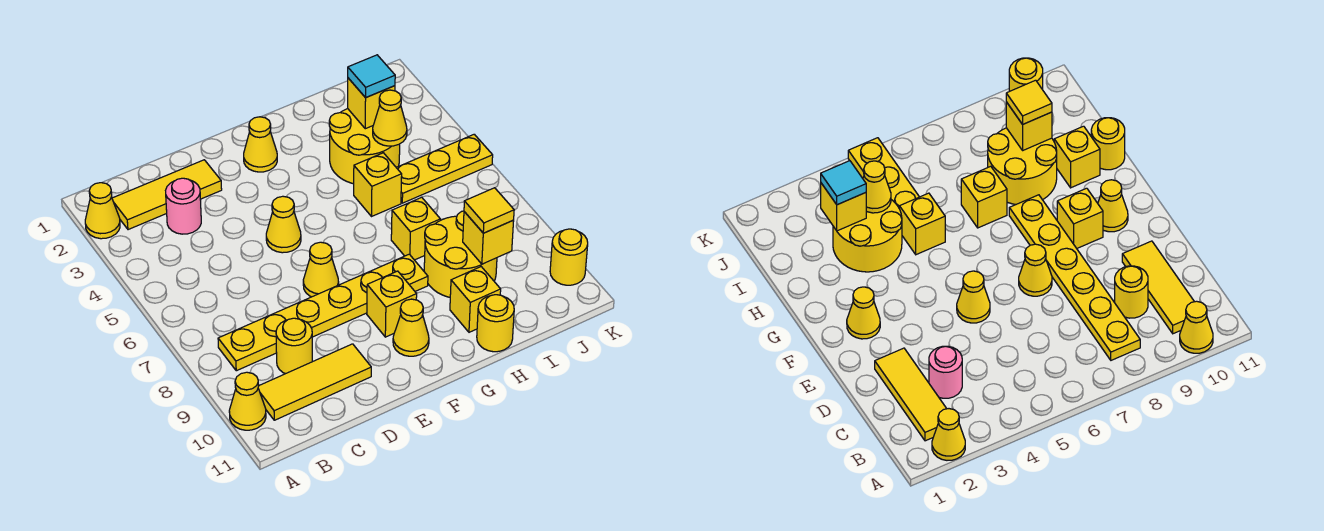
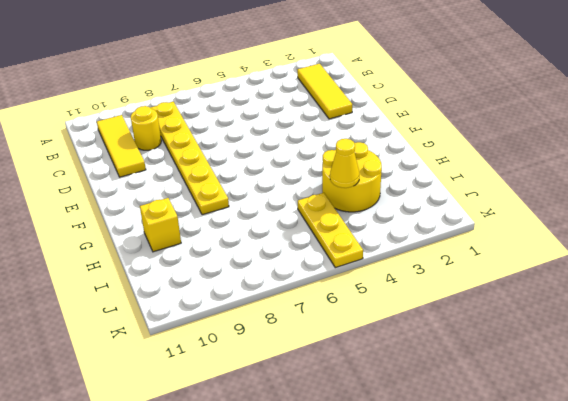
none -> yellow 1x1 cone [85,183,120,239]
none -> yellow 1x1 cone [229,372,266,430]
none -> pink 1x1 round brick [166,178,201,234]

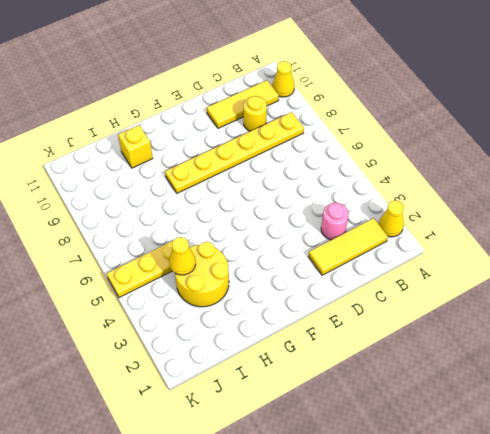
none -> yellow 1x1 cone [266,196,301,253]
none -> yellow 1x1 cone [303,242,339,297]
none -> yellow 1x1 cone [244,117,277,172]

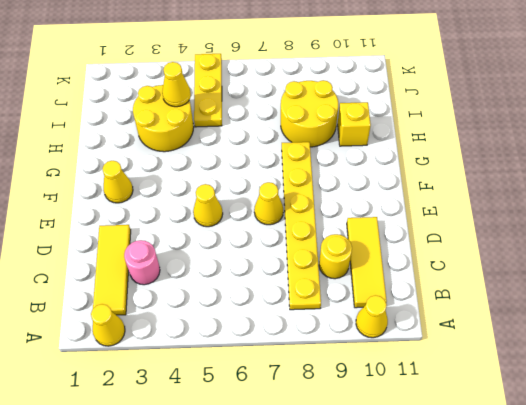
none -> yellow 1x1 brick [367,271,417,337]
none -> yellow 1x1 cone [393,299,429,356]
none -> yellow 1x1 brick [354,153,402,217]

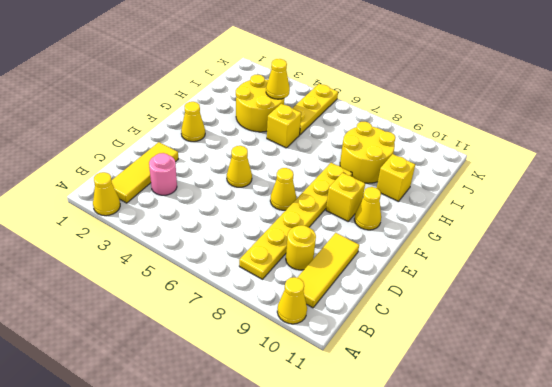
none -> yellow 1x1 brick [391,197,440,260]
none -> yellow 1x1 round brick [477,295,514,352]
none -> yellow 1x1 round brick [550,229,588,285]

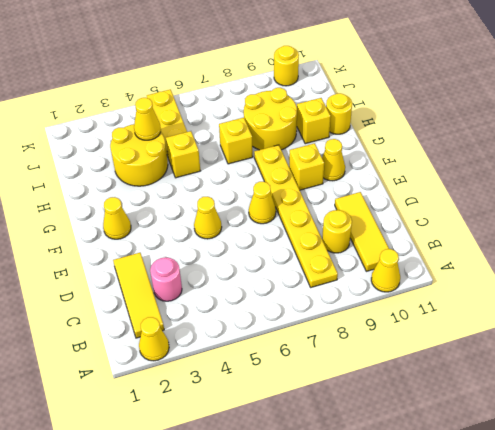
none -> yellow 1x1 brick [348,78,395,129]
none -> yellow 1x1 brick [463,212,514,264]
none -> cyan 1x1 tile [348,55,395,98]

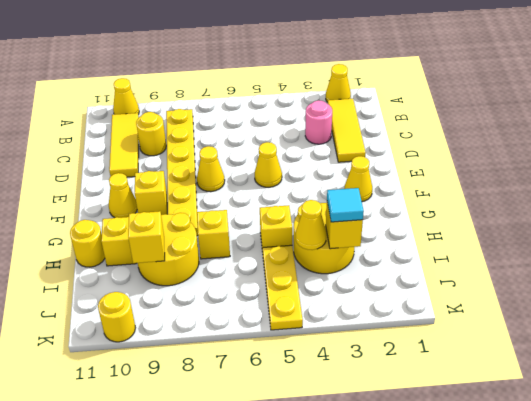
none -> yellow 1x1 tile [464,188,514,233]

